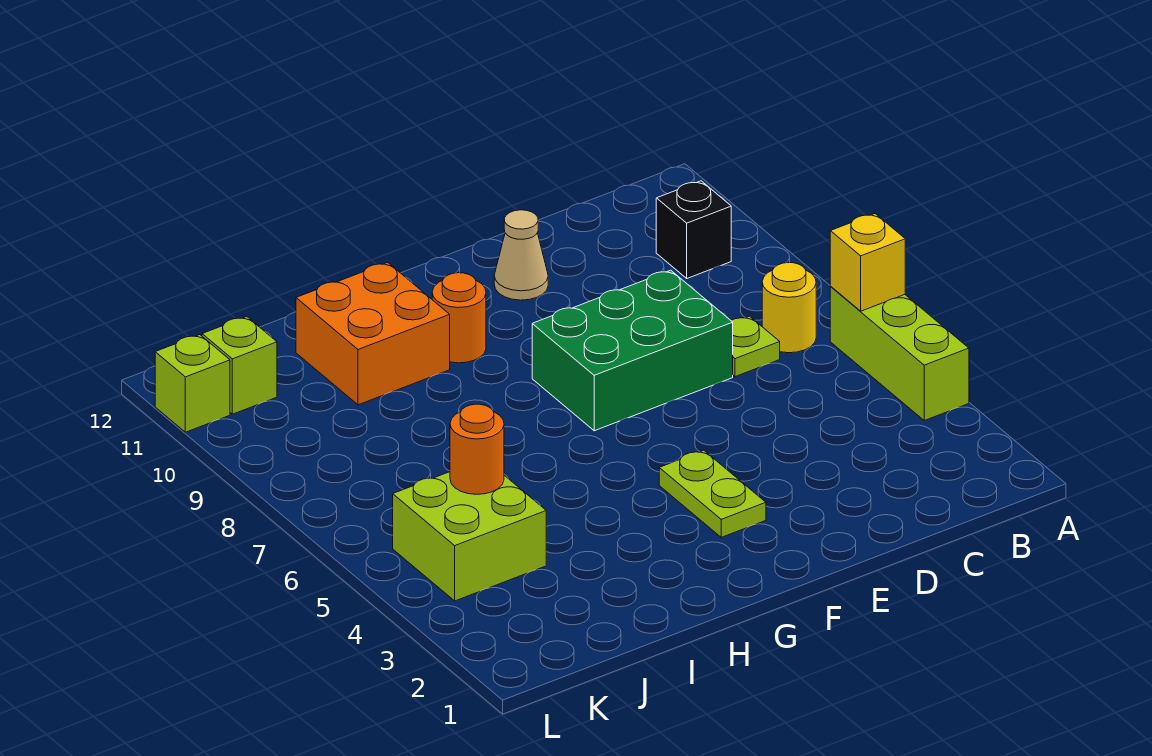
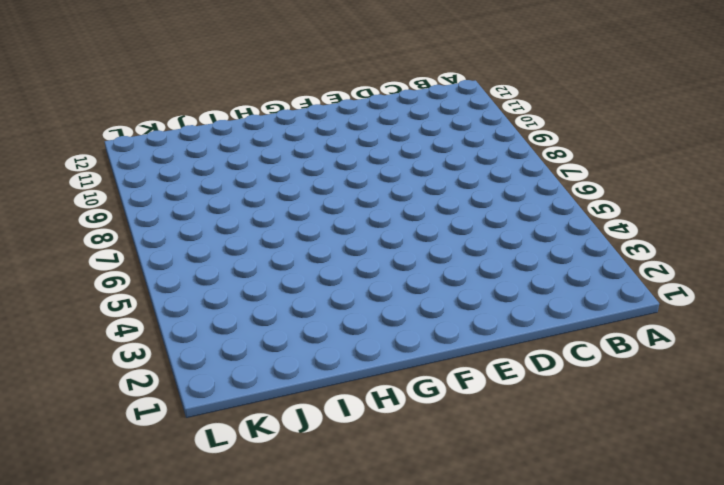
none -> lime 1x3 brick [830,287,969,420]
none -> yellow 1x1 round brick [762,263,816,353]
none -> black 1x1 brick [656,181,731,278]

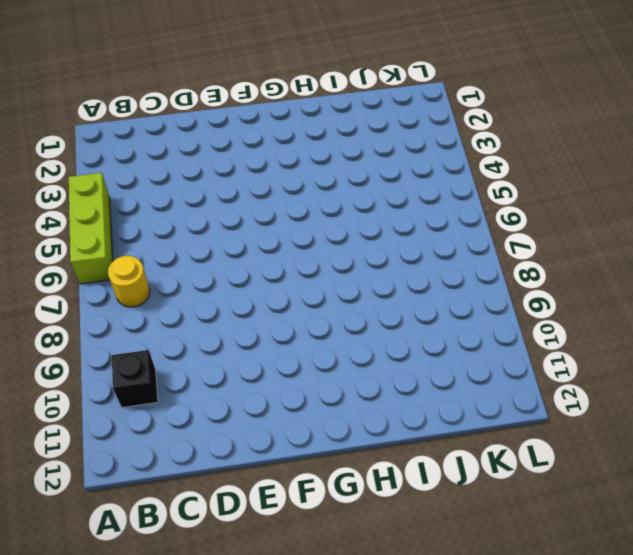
none -> lime 1x1 plate [731,316,780,377]
none -> green 2x3 brick [532,270,733,431]
none -> tan 1x1 cone [494,210,548,300]

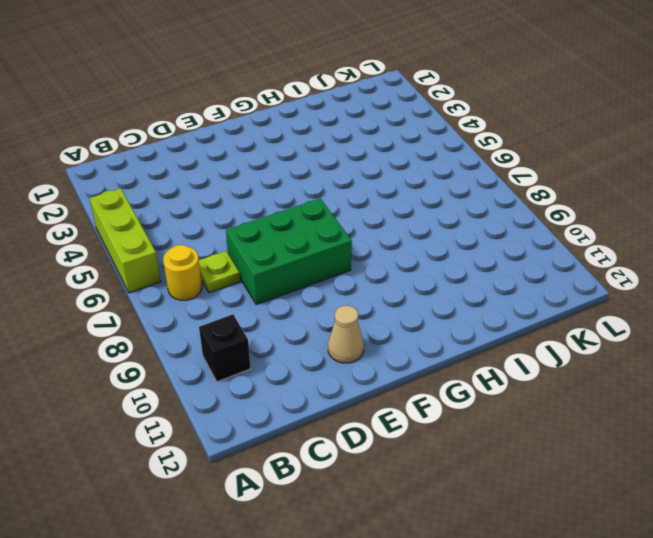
none -> lime 1x2 plate [659,450,766,537]
none -> orange 1x1 round brick [432,273,486,363]
none -> orange 2x2 brick [296,262,450,405]

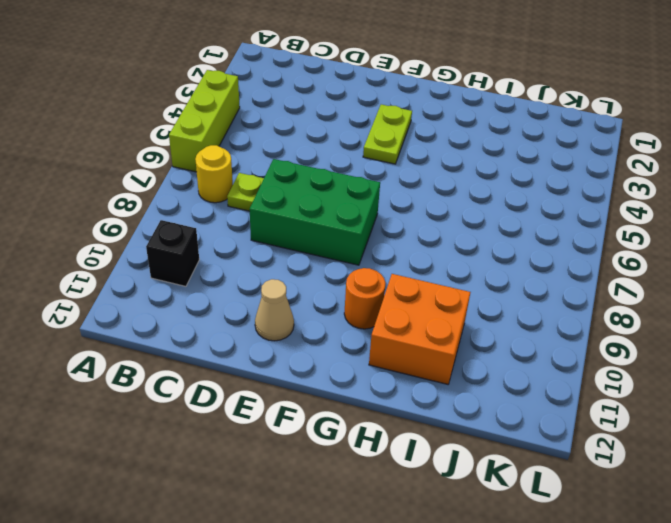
none -> lime 2x2 brick [393,472,546,601]
none -> lime 1x1 brick [202,317,277,414]
none -> lime 1x1 brick [155,335,230,432]

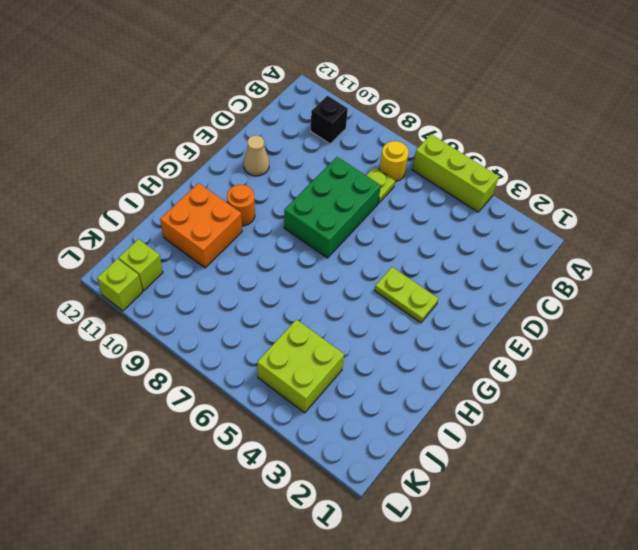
none -> yellow 1x1 brick [830,214,905,311]
none -> orange 1x1 round brick [450,404,504,494]

